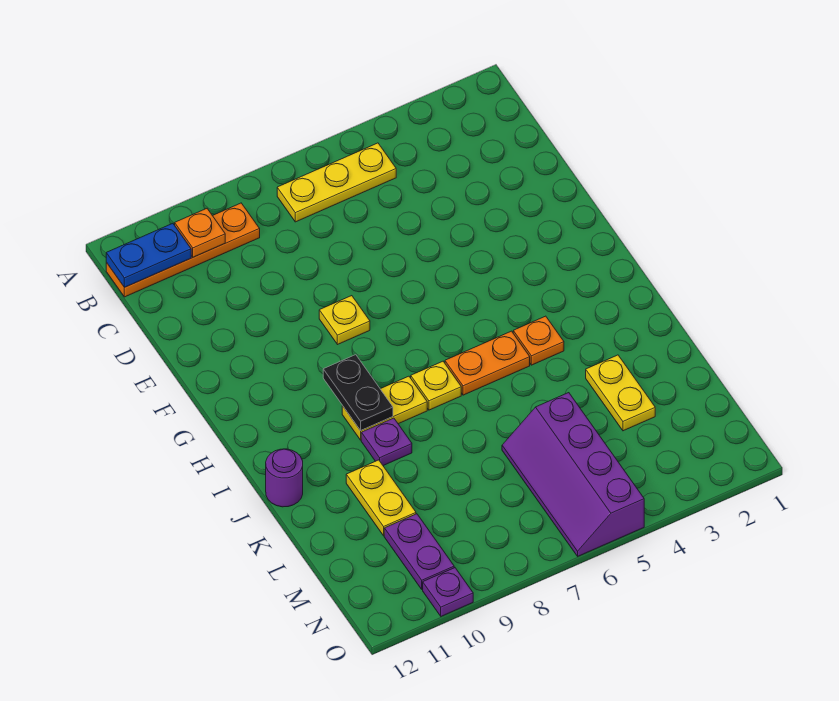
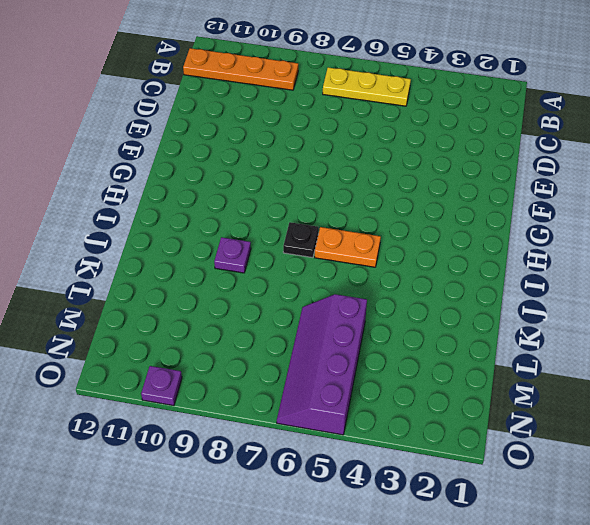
black 1x1 plate [283,222,319,258] -> yellow 1x1 plate [411,361,461,410]
none -> yellow 1x1 plate [319,296,370,345]
none -> orange 1x1 plate [513,316,564,365]
none -> yellow 1x2 plate [342,376,427,440]

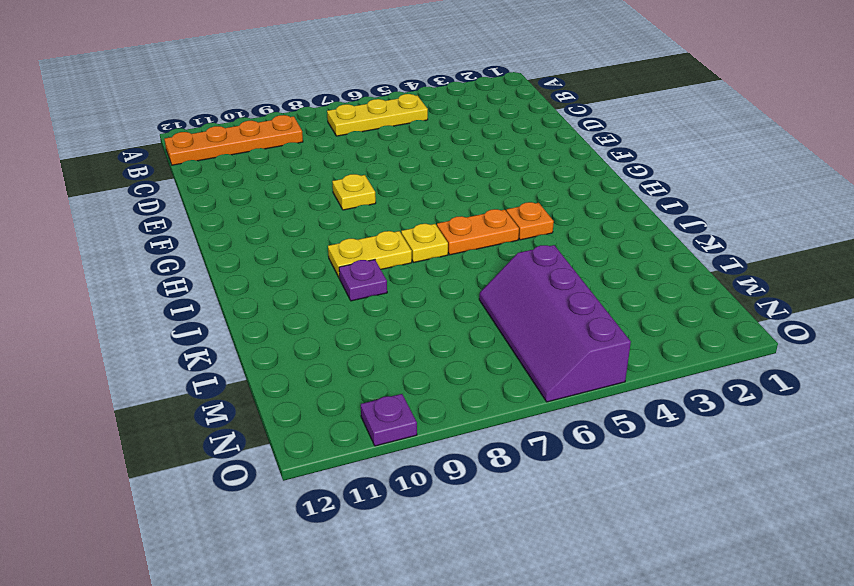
none -> purple 1x1 round brick [266,449,303,507]
none -> yellow 1x2 plate [586,355,655,431]
none -> yellow 1x2 plate [346,460,416,536]

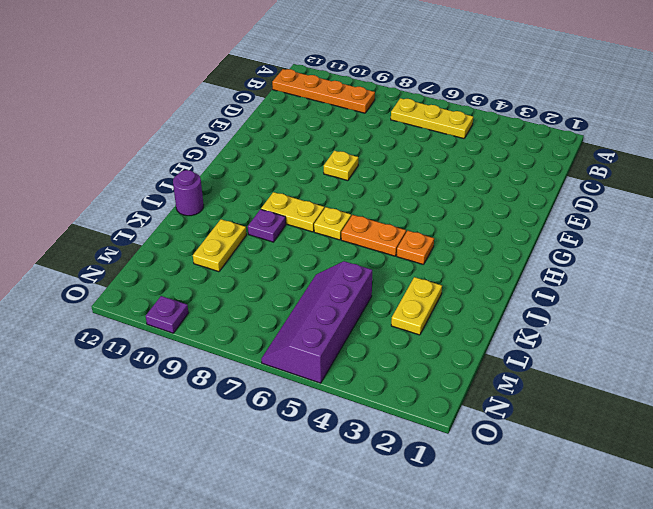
none -> purple 1x2 plate [384,514,454,589]
none -> orange 1x1 plate [175,209,225,257]
none -> blue 1x2 plate [106,223,191,287]

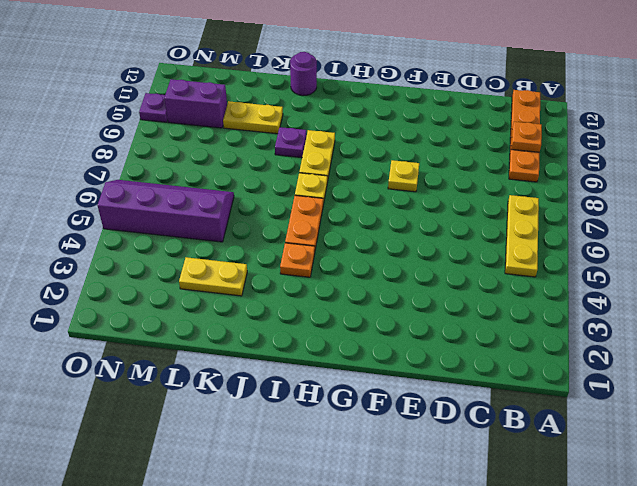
purple 1x2 brick [164,79,227,128] -> purple 1x2 plate [384,514,454,589]
none -> blue 1x2 plate [106,223,191,287]
none -> black 1x2 plate [323,355,393,431]

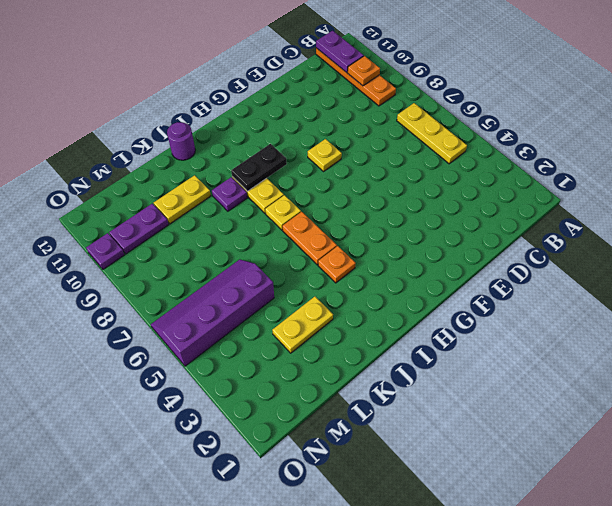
purple 1x2 plate [316,31,364,73] -> blue 1x2 plate [106,223,191,287]

